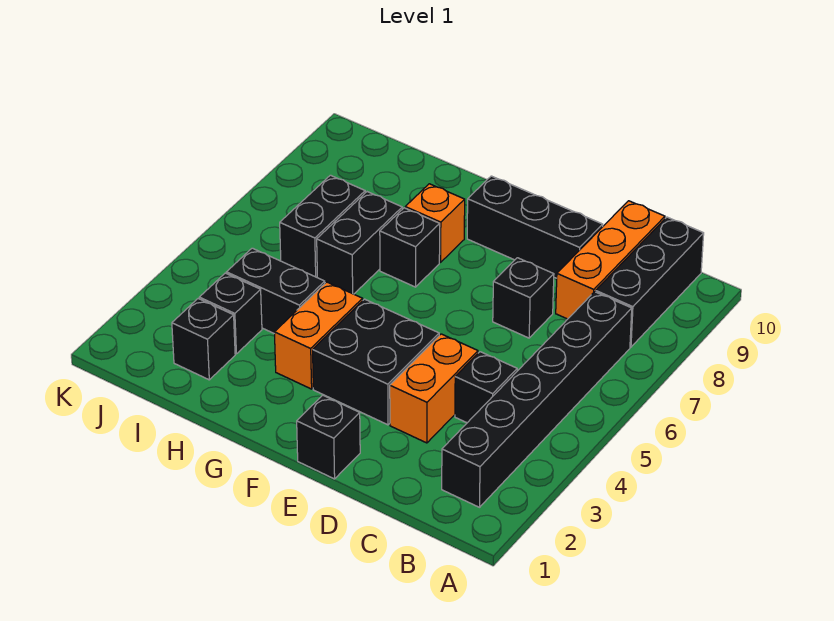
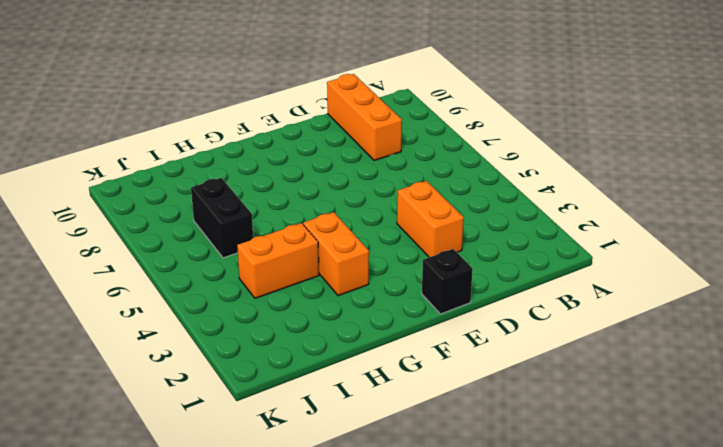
orange 1x2 brick [237,223,319,298] -> black 1x2 brick [227,248,325,333]
none -> black 1x6 brick [442,292,632,507]
none -> black 1x3 brick [596,217,704,347]
none -> black 1x1 brick [455,352,517,423]

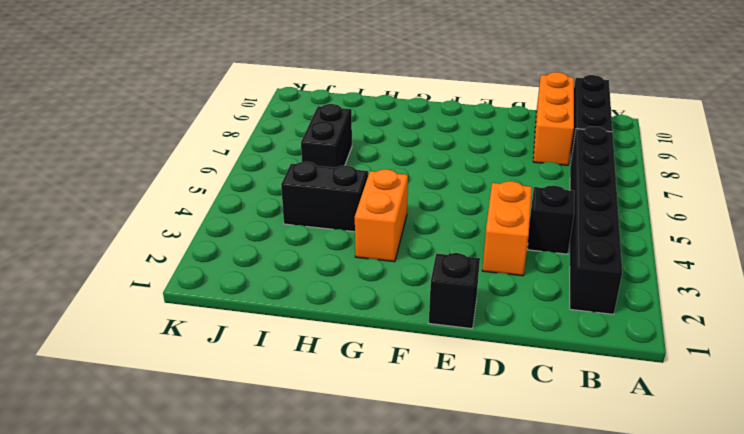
none -> black 1x1 brick [493,258,554,338]
none -> black 1x3 brick [467,176,603,278]
none -> black 2x2 brick [313,299,439,425]

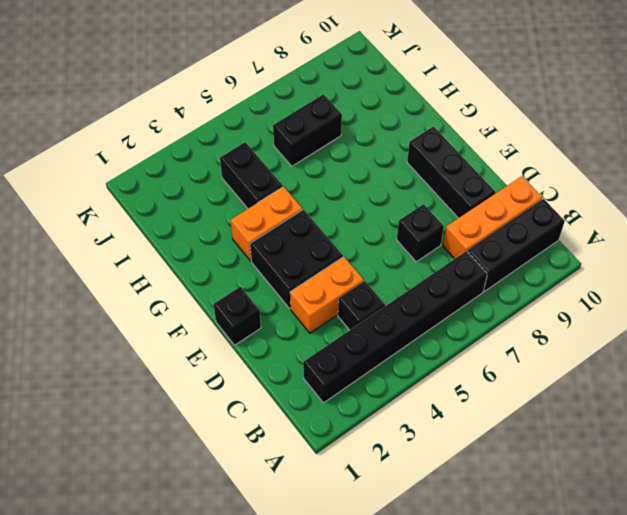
none -> black 1x1 brick [380,208,440,287]
none -> orange 1x1 brick [405,184,465,262]
none -> black 1x2 brick [317,192,402,294]

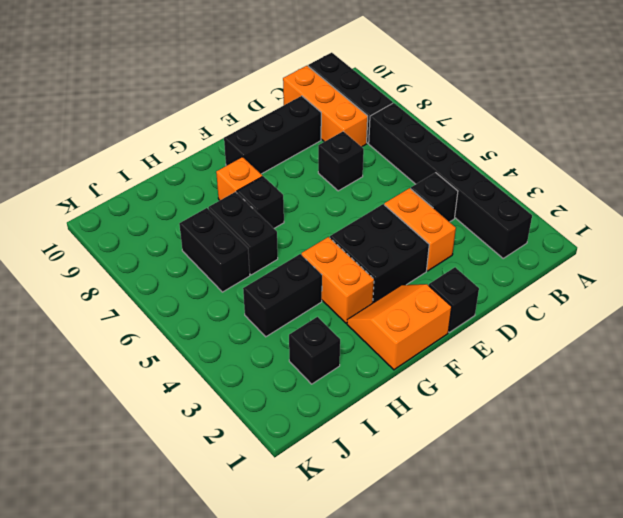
orange 2x2 slope [347,284,452,370] -> none
none -> black 1x1 brick [199,273,262,354]

